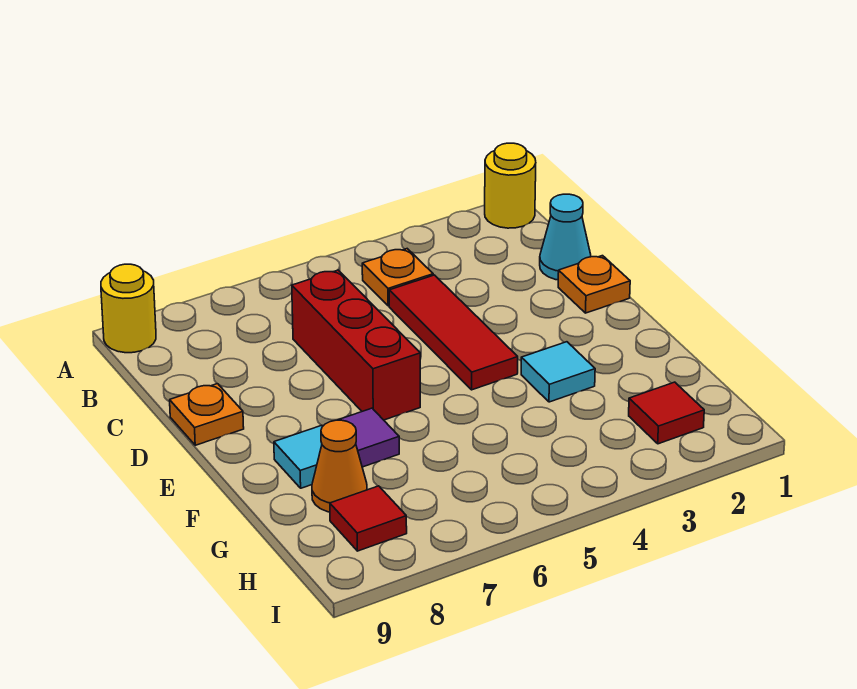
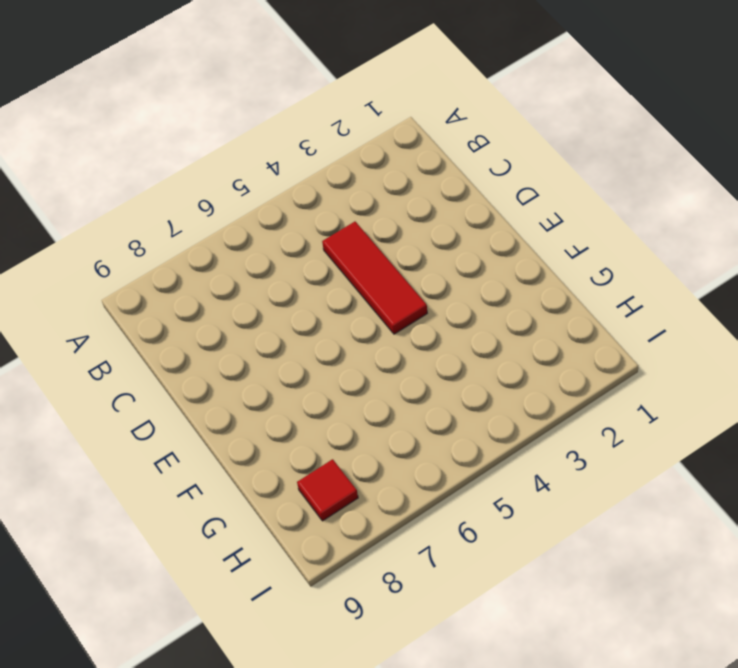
none -> yellow 1x1 round brick [485,143,536,228]
none -> yellow 1x1 round brick [101,264,156,353]
none -> orange 1x1 plate [362,249,433,306]

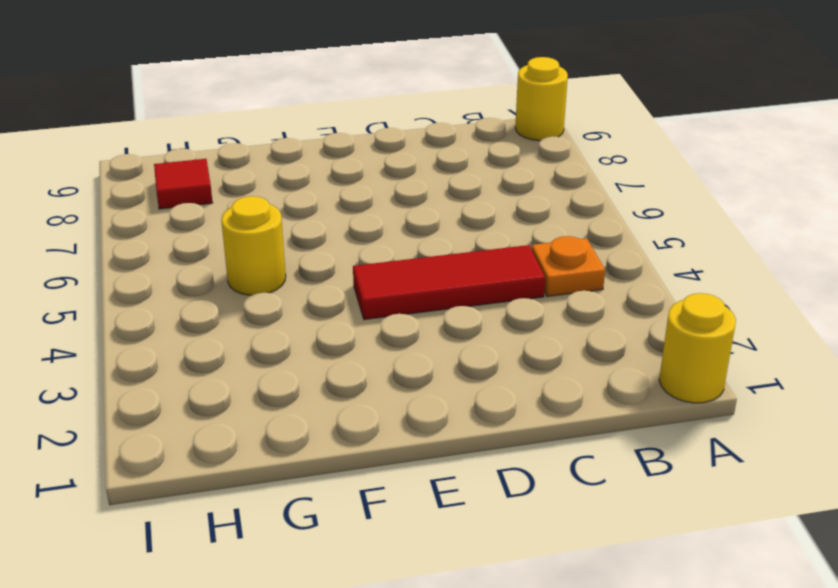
yellow 1x1 round brick [221,196,286,295] -> none
none -> cyan 1x1 cone [540,194,591,280]
none -> red 1x3 brick [292,270,420,420]
none -> orange 1x1 plate [558,256,630,313]

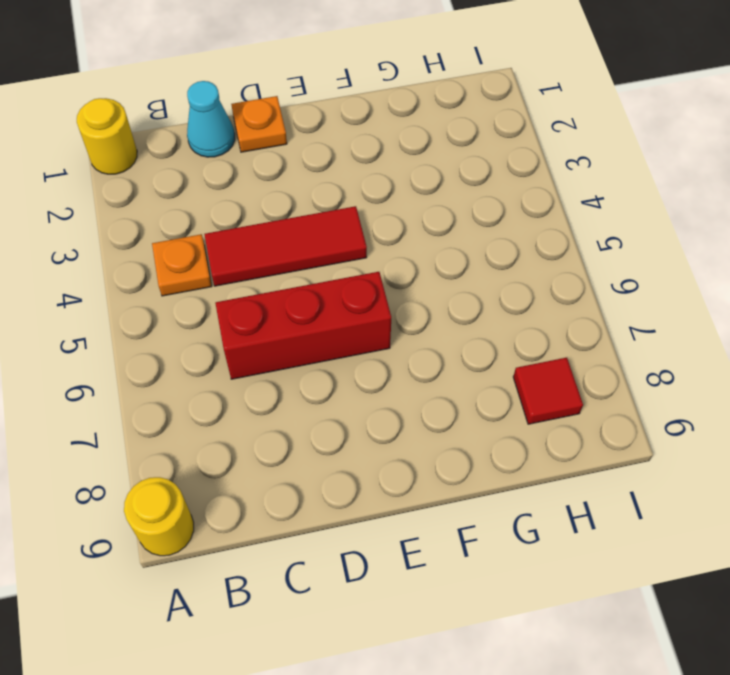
none -> orange 1x1 plate [170,384,244,445]
none -> cyan 1x1 tile [521,342,595,402]
none -> purple 1x1 tile [339,408,399,467]

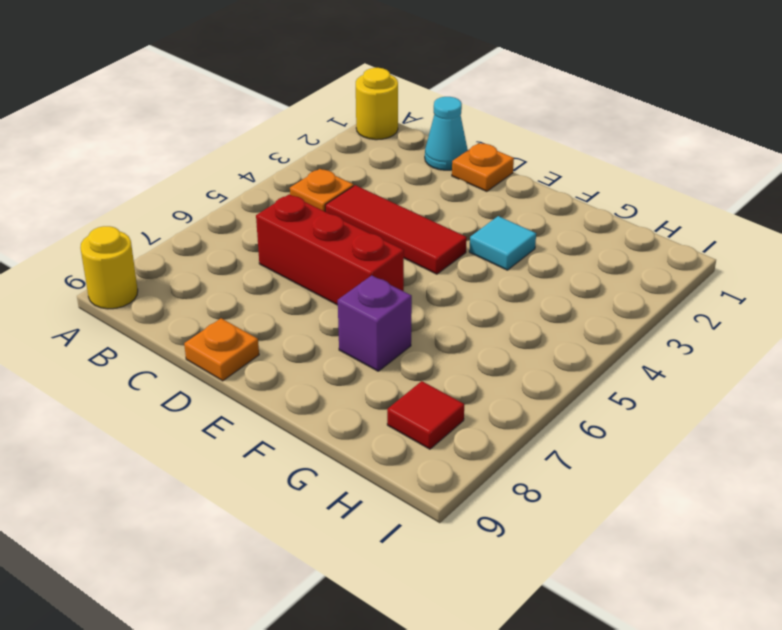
purple 1x1 brick [338,275,412,371] -> purple 1x1 tile [339,408,399,467]
none -> cyan 1x1 tile [274,425,323,488]
none -> orange 1x1 cone [312,420,367,512]
none -> red 1x1 tile [629,382,704,444]

